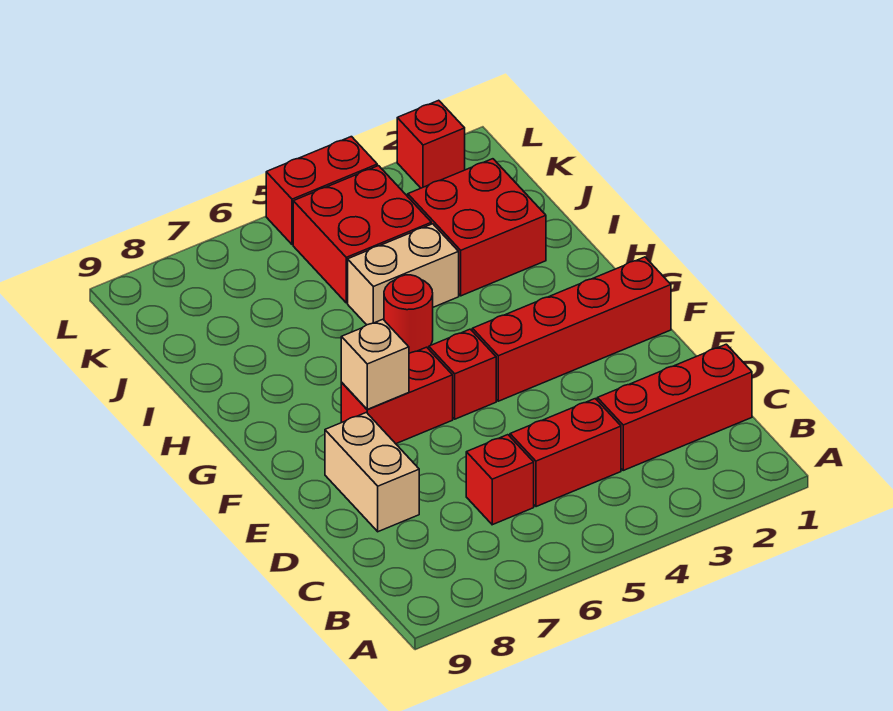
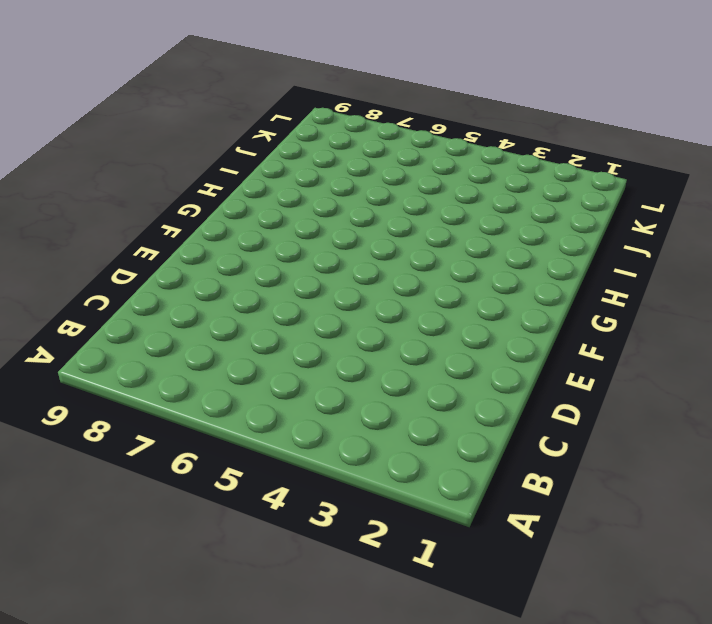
none -> red 1x3 brick [597,344,752,470]
none -> red 1x2 brick [510,399,621,507]
none -> red 1x1 brick [466,435,534,525]

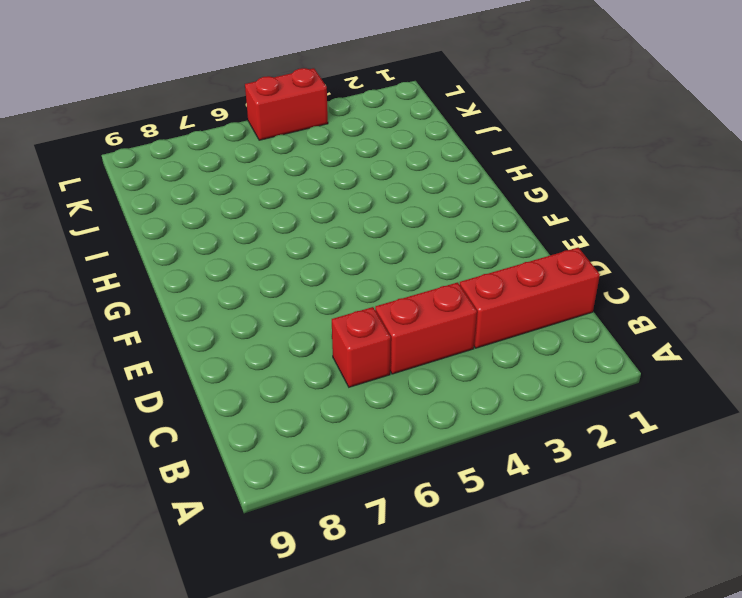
none -> tan 1x2 brick [325,412,419,532]
none -> red 1x4 brick [472,257,671,401]
none -> red 1x1 brick [429,329,496,419]

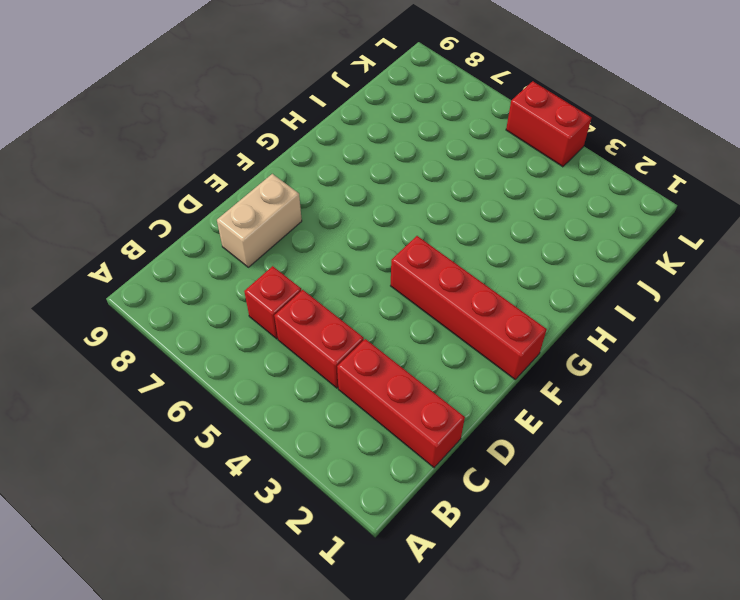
none -> red 1x1 brick [429,329,496,419]
none -> red 1x2 brick [341,347,453,444]
none -> red 1x1 round brick [384,275,433,353]

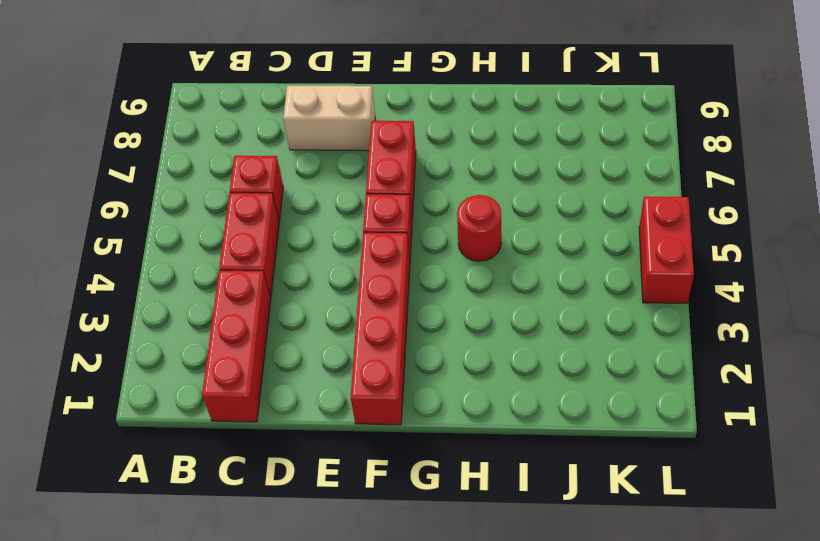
none -> red 2x2 brick [408,159,546,296]
none -> tan 1x2 brick [348,224,459,325]
none -> red 2x2 brick [293,166,431,303]

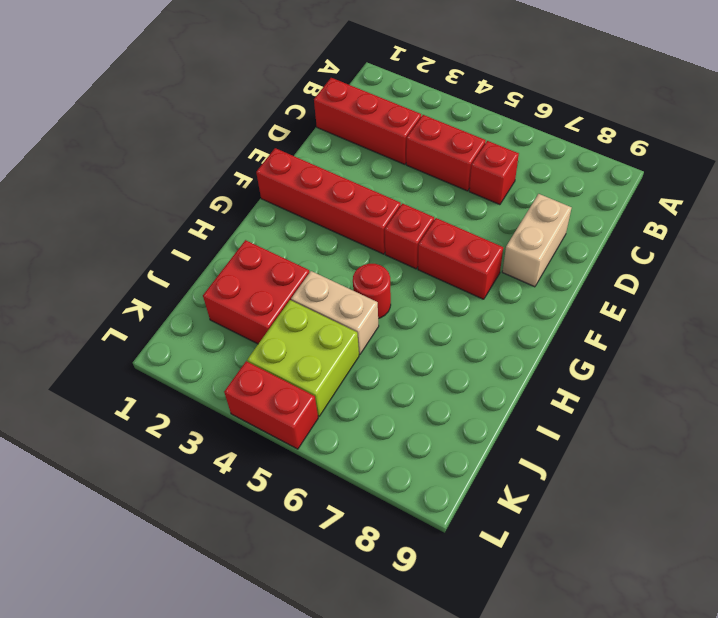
lime 2x2 brick [247,300,359,416] -> red 2x2 brick [293,166,431,303]
none -> red 1x1 brick [397,100,465,188]
none -> tan 1x1 brick [341,319,409,409]

